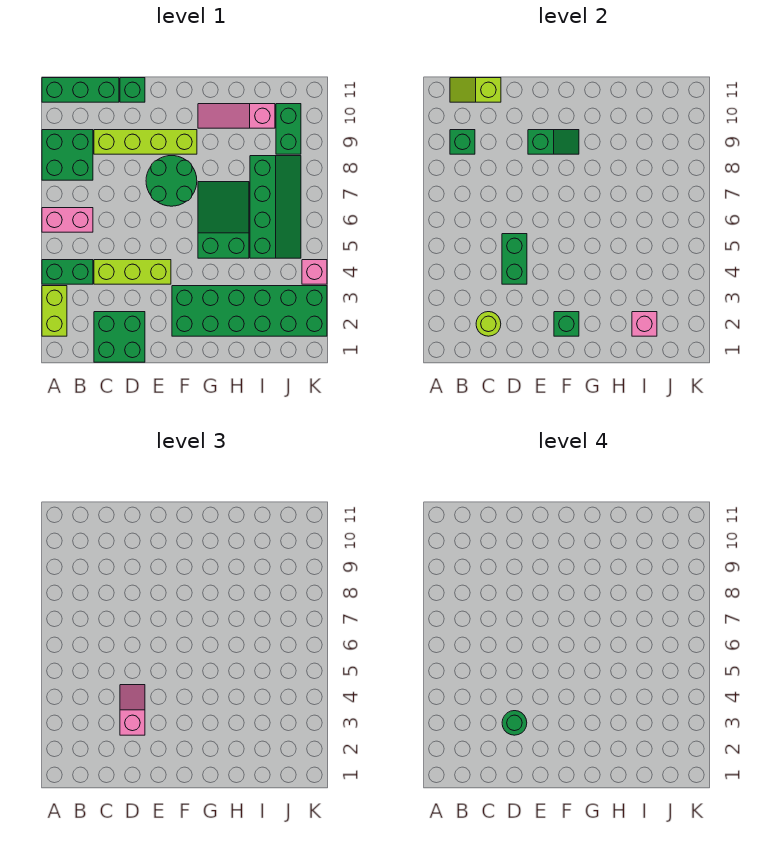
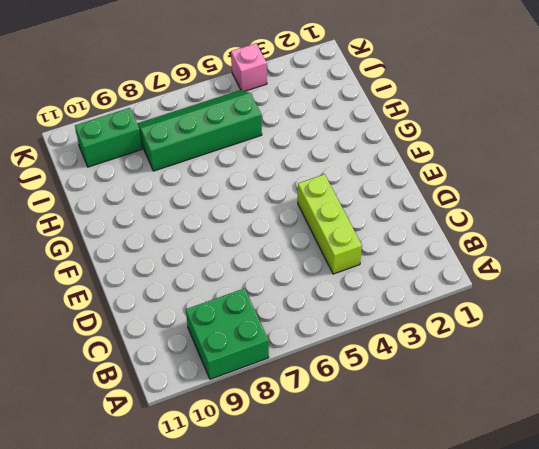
none -> lime 1x2 brick [42,286,67,336]
none -> green 1x2 brick [42,260,93,284]
none -> pink 1x2 brick [42,208,93,232]

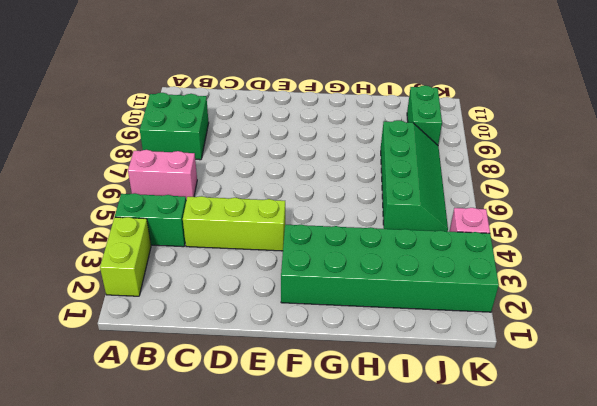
none -> green 1x3 brick [42,78,119,102]
none -> green 2x2 brick [94,312,145,362]
none -> lime 1x4 brick [94,130,197,154]

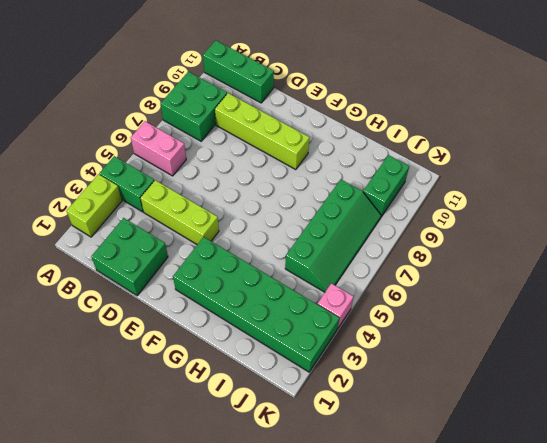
none -> green 1x1 brick [120,78,145,102]
none -> green 2x2 round brick [146,156,197,206]
none -> green 2x3 slope [198,182,249,258]

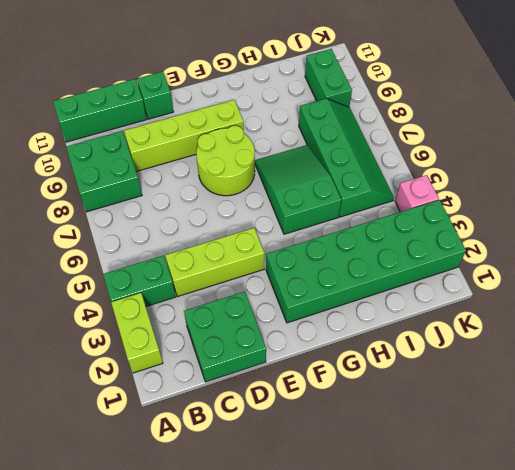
lime 2x2 round brick [196,126,255,196] -> green 2x2 round brick [146,156,197,206]
none -> pink 1x2 brick [42,208,93,232]
none -> pink 1x3 slope [198,104,275,128]
none -> green 1x1 brick [450,130,475,154]

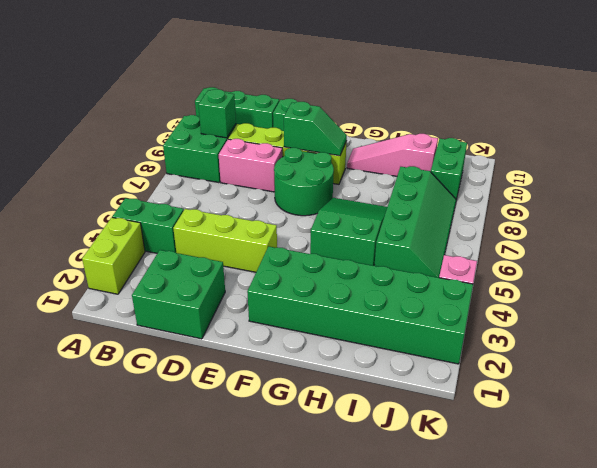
pink 1x2 brick [219,139,282,192] -> pink 1x2 brick moved to [42,208,93,232]
none -> lime 1x2 slope [450,78,501,102]
none -> lime 1x1 round brick [476,312,501,336]
none -> green 1x2 brick [502,234,527,284]

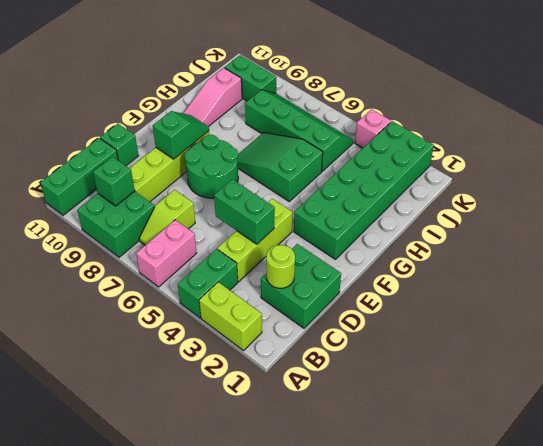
lime 1x2 slope [139,190,195,245] -> lime 1x2 slope moved to [450,78,501,102]
none -> green 1x1 brick [554,312,579,336]
none -> pink 1x1 brick [632,312,657,336]
none -> pink 1x2 slope [120,685,145,735]

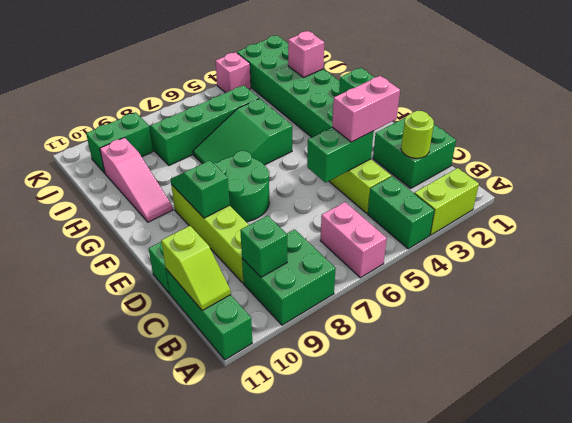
pink 1x2 brick [332,76,400,142] -> pink 1x2 slope [120,685,145,735]
none -> green 1x1 round brick [502,711,527,735]

